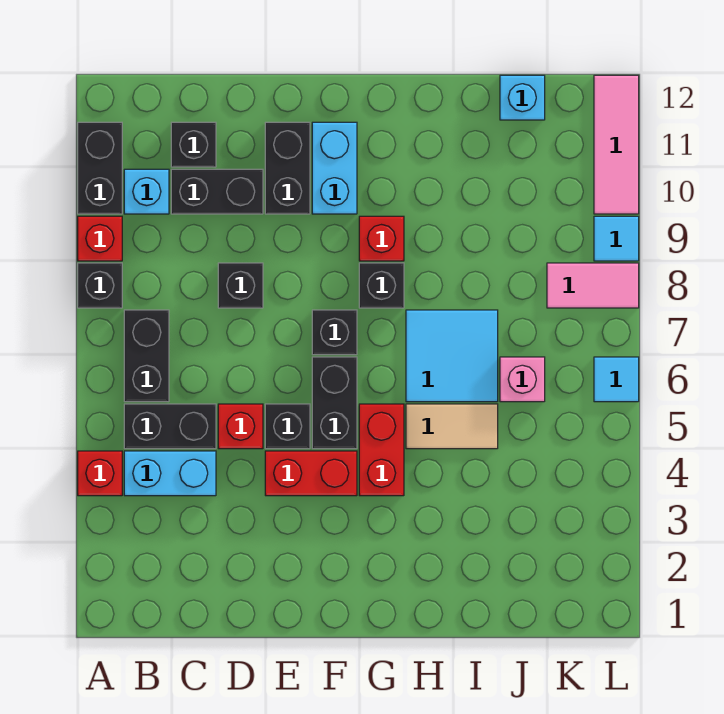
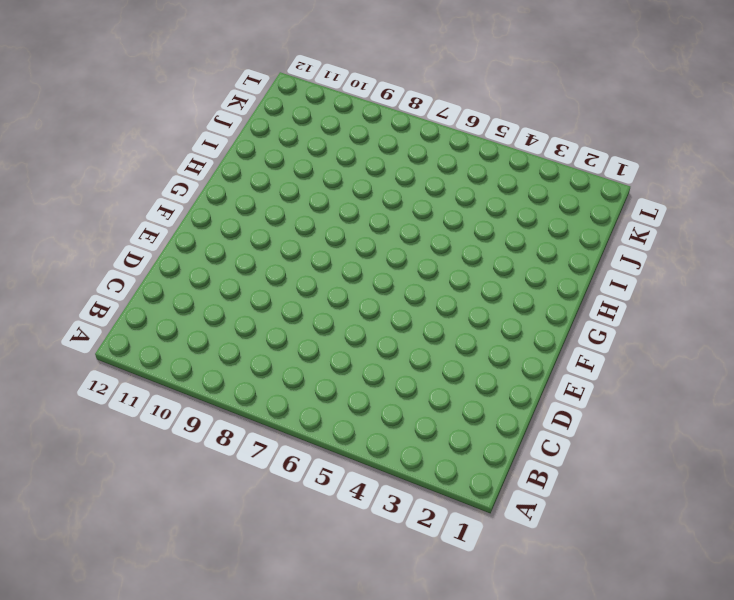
none -> red 1x1 brick [78,451,122,496]
none -> black 1x1 brick [78,263,122,308]
none -> red 1x1 brick [78,216,122,261]

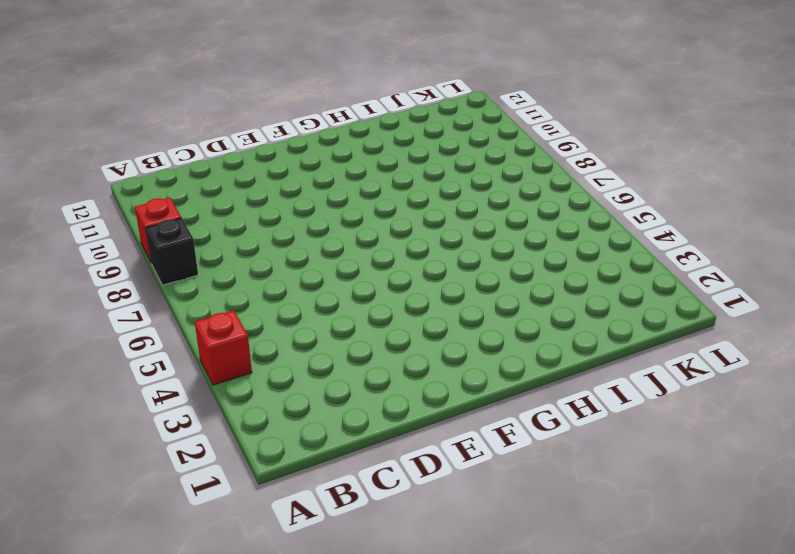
none -> black 1x2 brick [78,122,122,214]
none -> cyan 1x2 brick [124,451,216,496]
none -> black 1x2 brick [124,404,216,449]

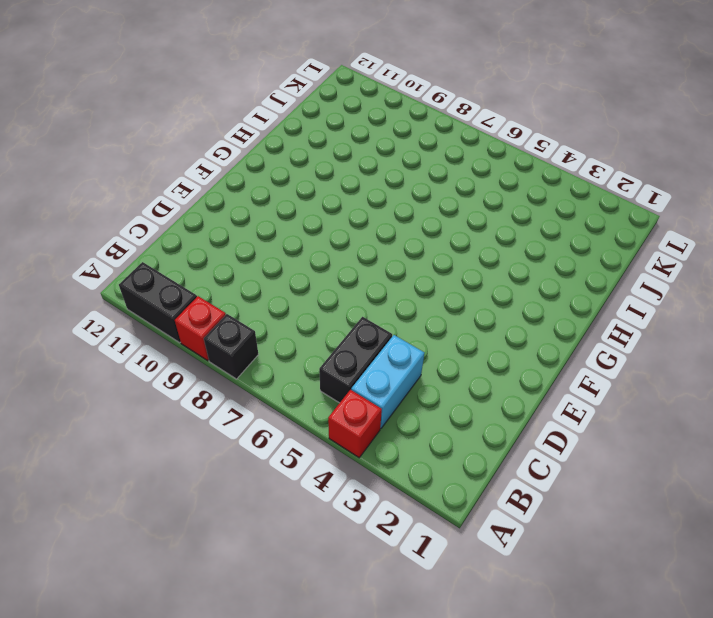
none -> black 1x2 brick [124,310,169,402]
none -> cyan 1x1 brick [124,169,169,214]
none -> black 1x2 brick [171,169,263,214]

